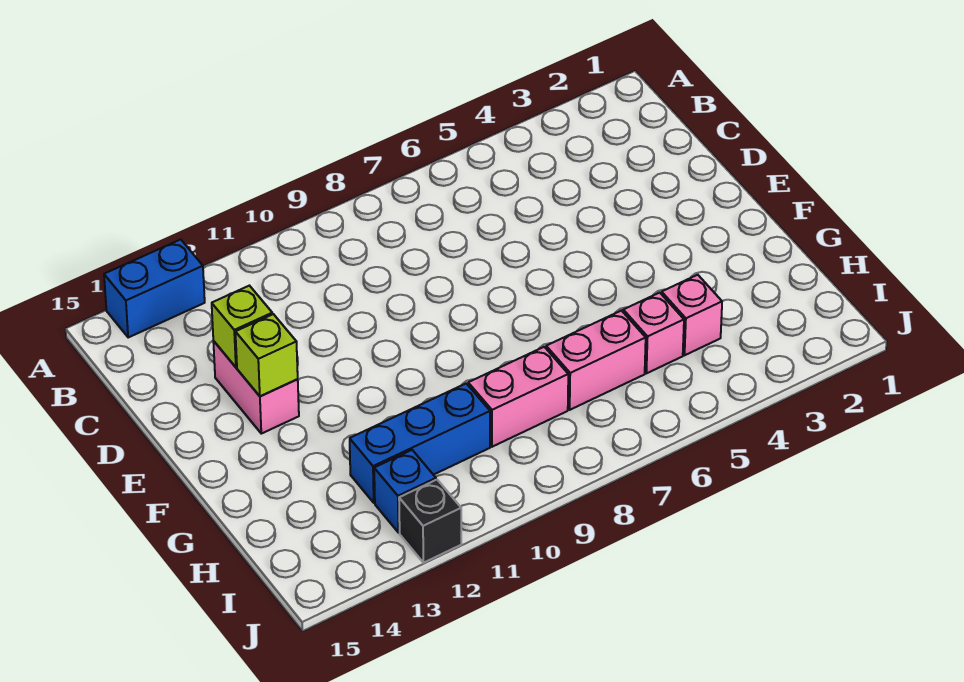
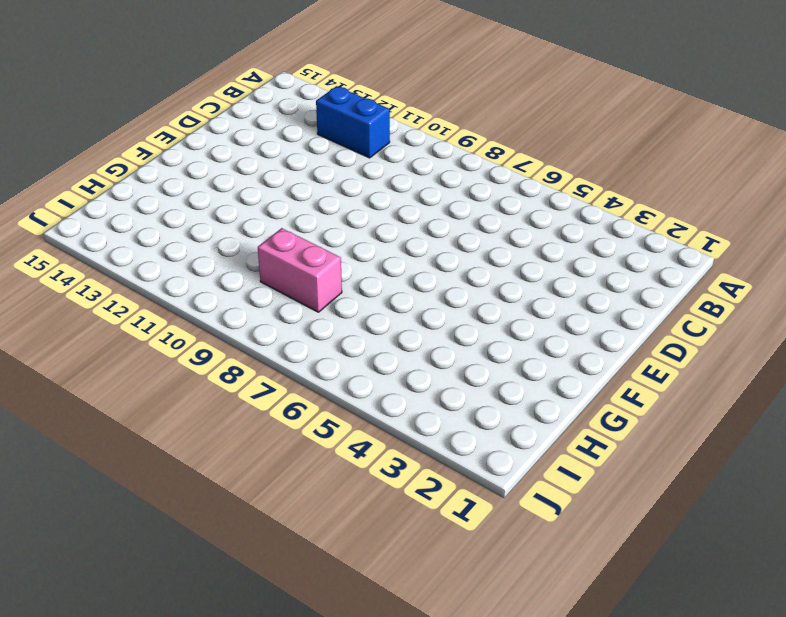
blue 1x2 brick [316,86,390,158] -> blue 1x2 brick moved to [104,239,205,337]
none -> pink 1x2 brick [213,341,299,434]
none -> pink 1x1 brick [662,275,722,355]

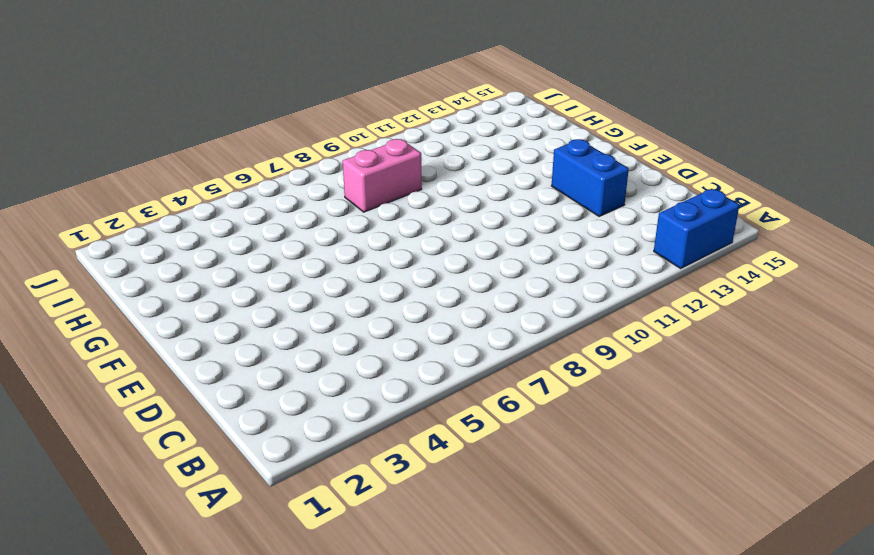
blue 1x2 brick [552,139,629,216] -> pink 1x2 brick [213,341,299,434]
none -> pink 1x1 brick [662,275,722,355]
none -> pink 1x1 brick [623,293,684,373]

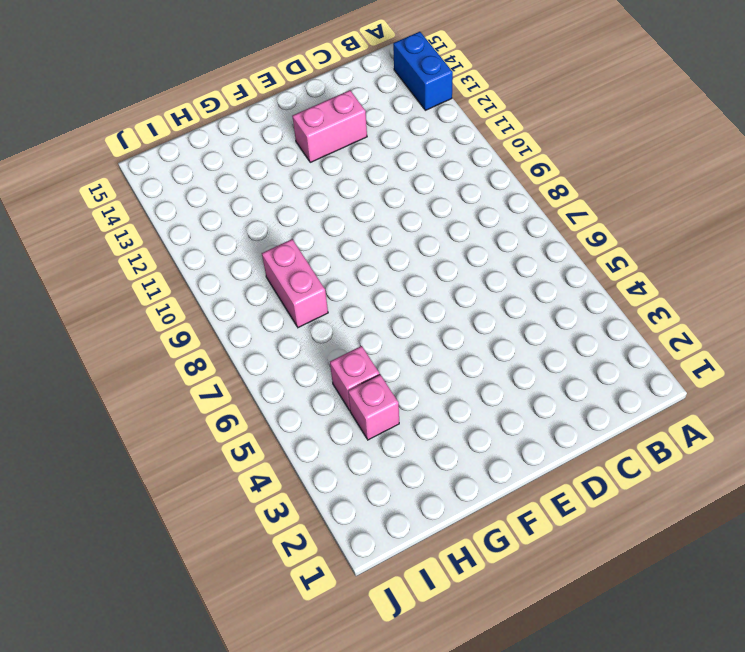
none -> pink 1x2 brick [546,311,646,410]
none -> blue 1x3 brick [350,384,490,503]

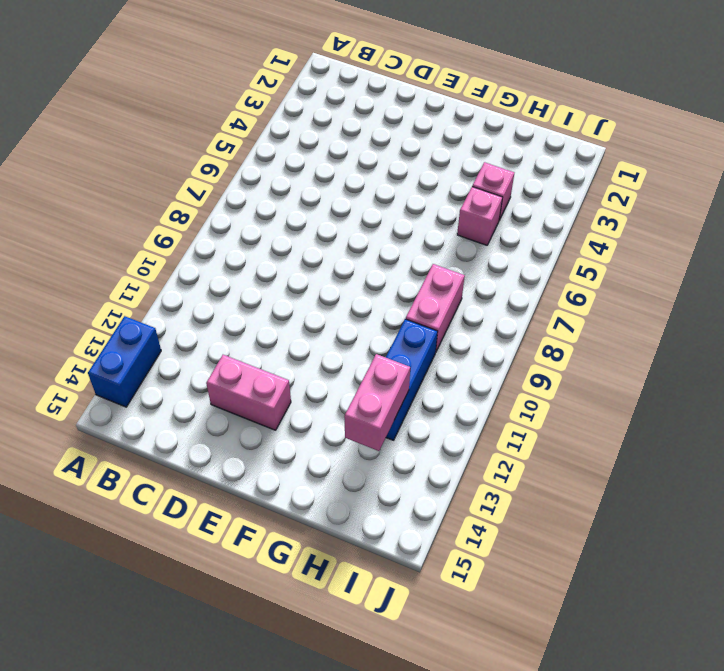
pink 1x2 brick [344,354,410,451] -> pink 1x2 brick moved to [546,311,646,410]
none -> blue 1x1 brick [374,450,436,533]
none -> black 1x1 brick [399,480,461,563]

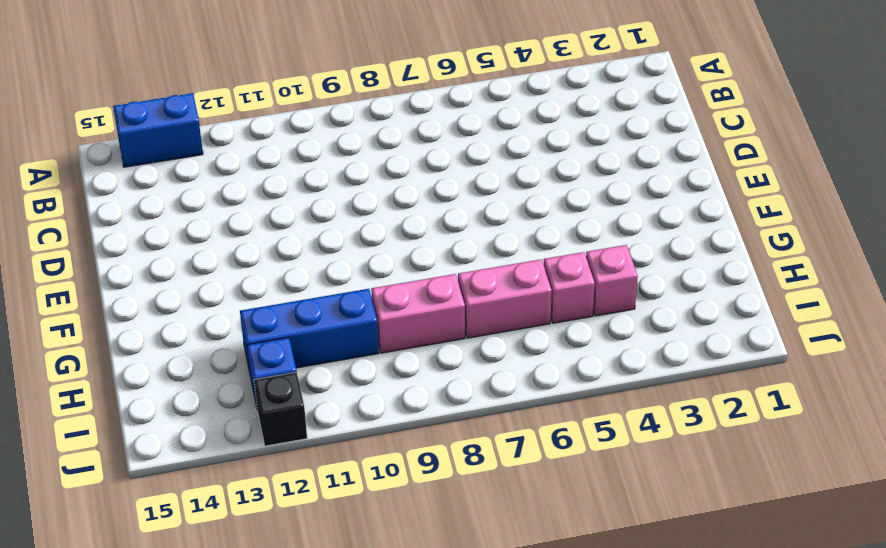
none -> pink 1x2 brick [213,341,299,434]
none -> lime 1x1 brick [212,286,272,367]

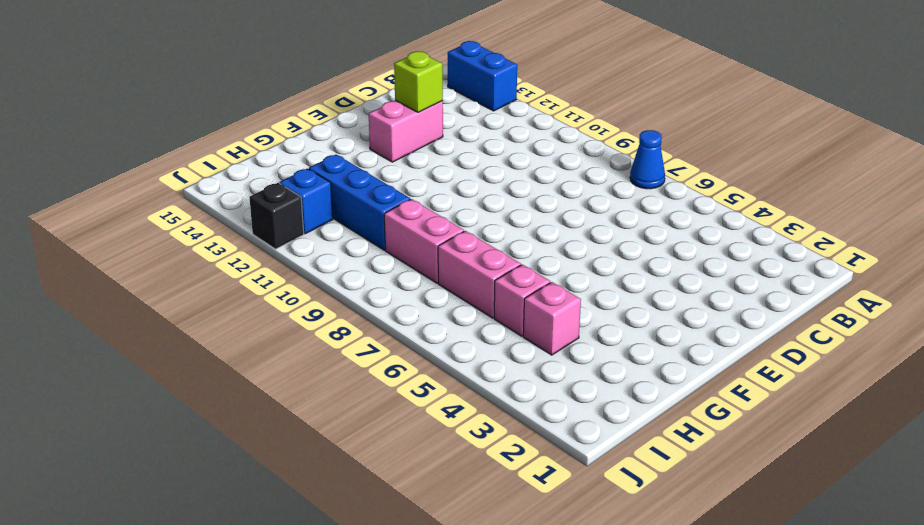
blue 1x1 cone [630,130,665,189] -> none
none -> lime 1x1 brick [235,314,298,396]

